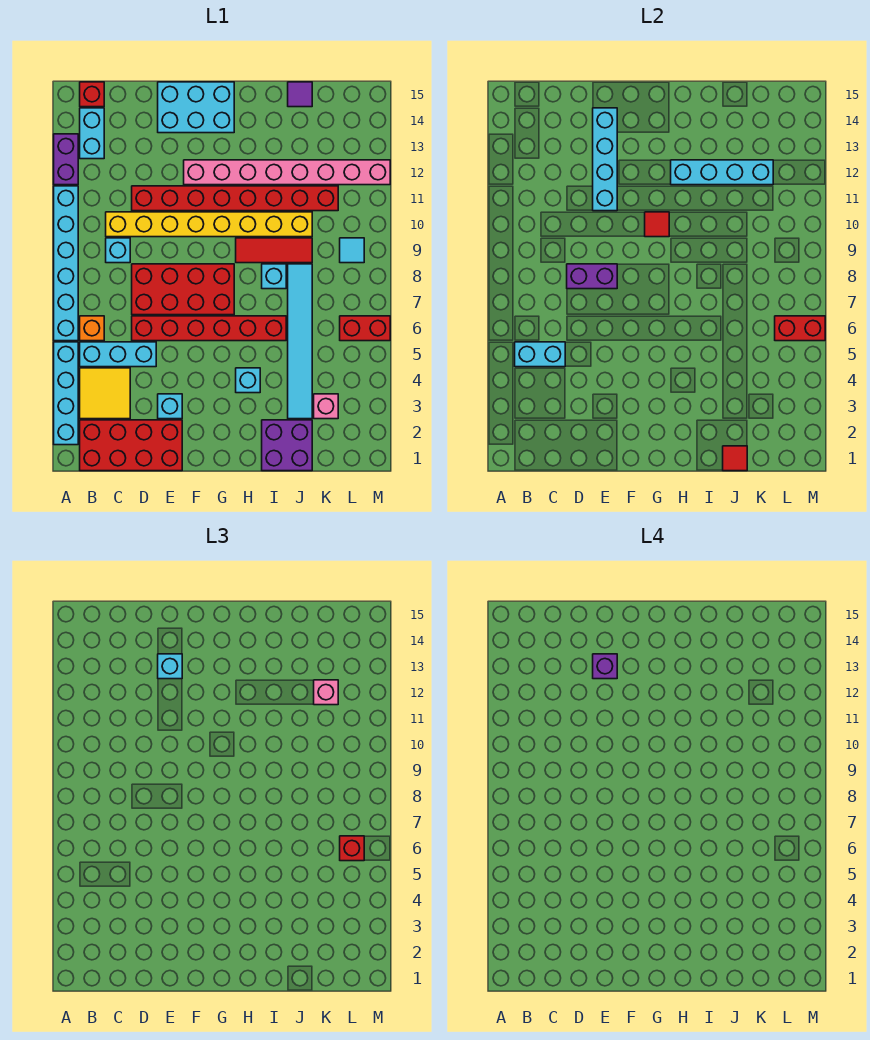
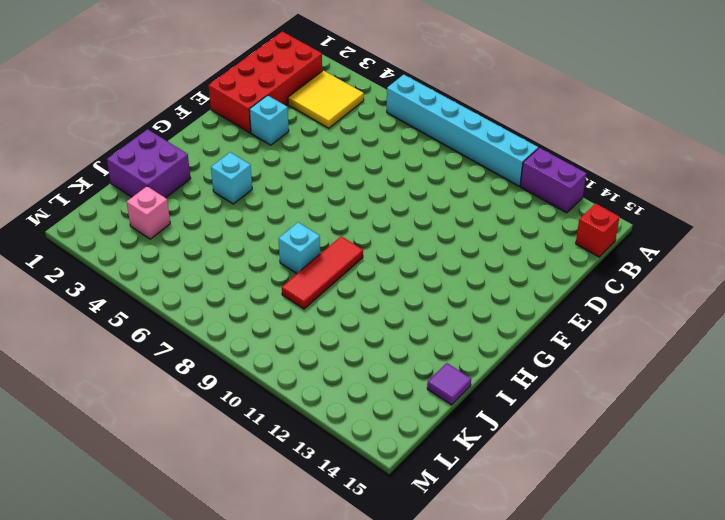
none -> cyan 1x4 brick [54,342,78,445]
none -> cyan 1x3 brick [80,342,156,367]
none -> orange 1x1 brick [80,316,104,341]
none -> cyan 1x2 brick [80,108,104,159]

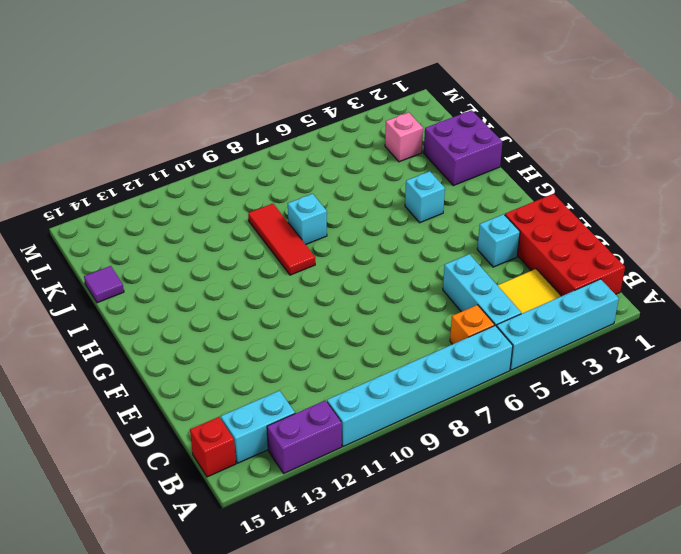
none -> cyan 1x1 brick [106,238,130,263]
none -> yellow 1x8 brick [106,212,312,237]
none -> red 1x6 brick [132,316,286,341]
none -> red 2x4 brick [132,264,234,315]

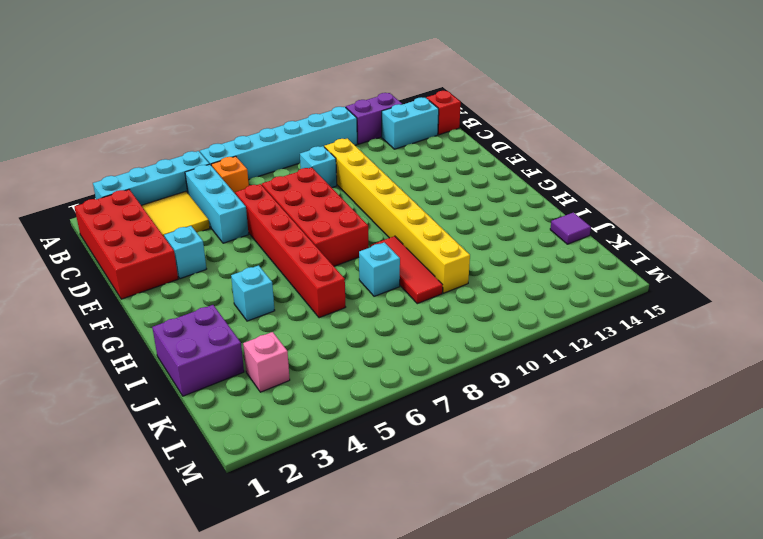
none -> red 1x8 brick [132,186,338,211]
none -> cyan 2x3 brick [158,82,234,133]
none -> pink 1x8 brick [184,160,390,185]
none -> cyan 1x6 tile [288,264,312,419]

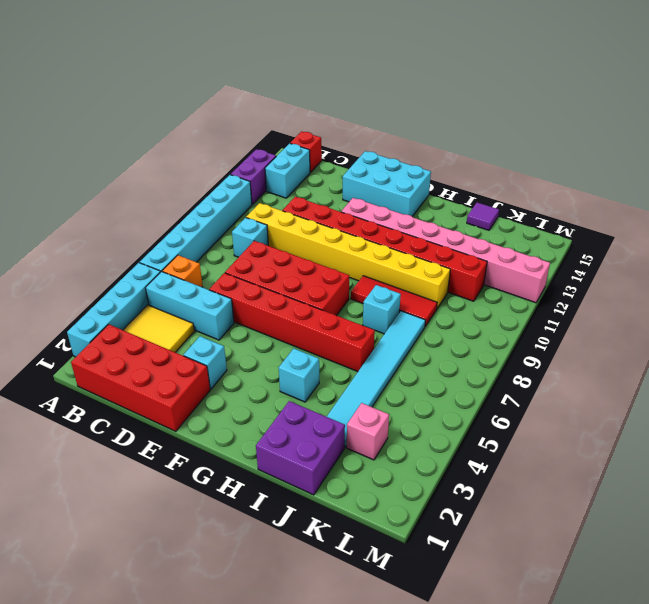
none -> red 1x2 brick [340,316,390,341]
none -> cyan 1x1 tile [340,238,364,263]
none -> cyan 1x2 brick [515,342,565,367]
none -> purple 1x2 brick [567,264,617,289]

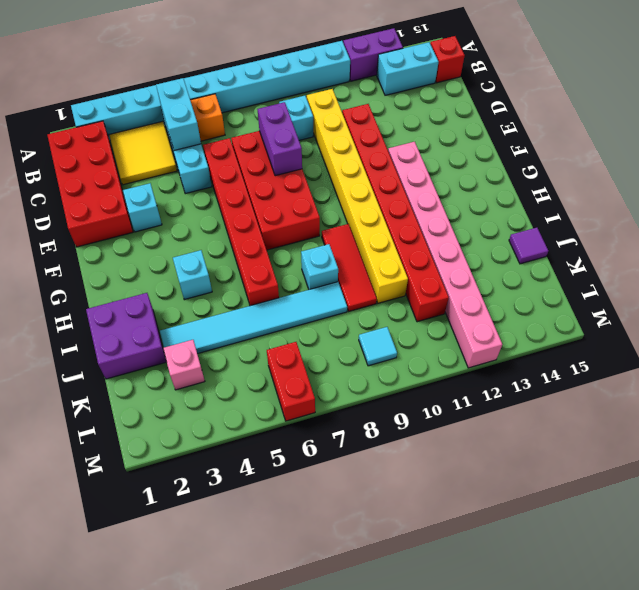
none -> cyan 2x3 brick [158,82,234,133]
none -> cyan 1x4 brick [593,108,617,211]
none -> red 1x1 tile [645,212,669,237]
none -> cyan 1x4 brick [671,160,773,185]

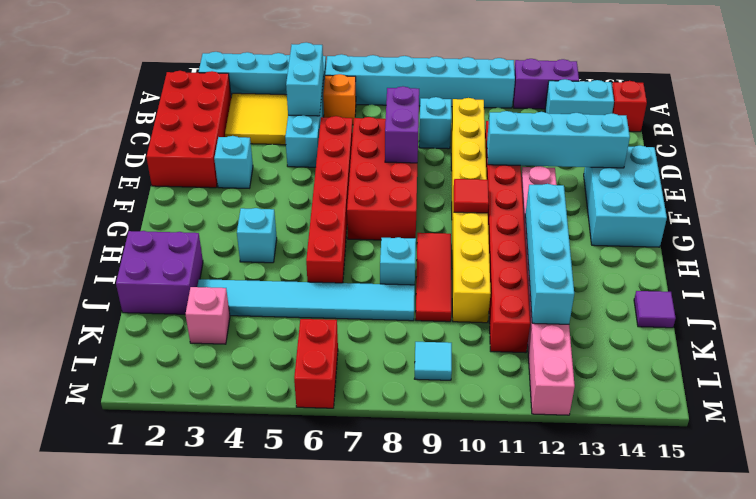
none -> red 1x1 tile [723,446,747,471]
none -> red 1x2 brick [775,316,825,341]
none -> cyan 1x1 brick [158,654,182,679]
none -> pink 1x1 brick [314,680,338,705]

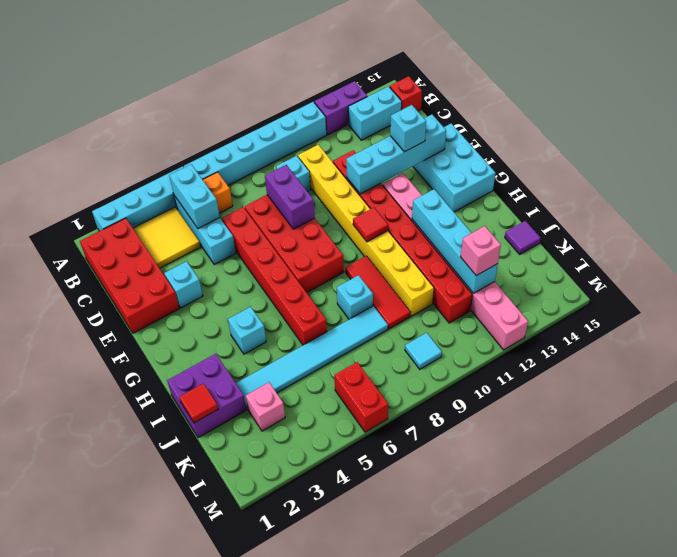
none -> red 1x2 brick [775,316,825,341]
none -> red 1x1 brick [340,836,364,861]
none -> purple 1x1 brick [593,654,617,679]

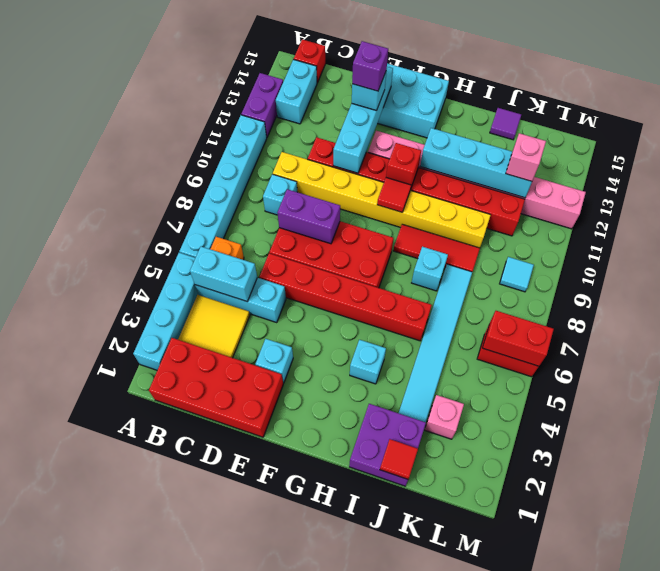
red 1x1 brick [386,143,421,187] -> red 1x1 brick moved to [340,836,364,861]

